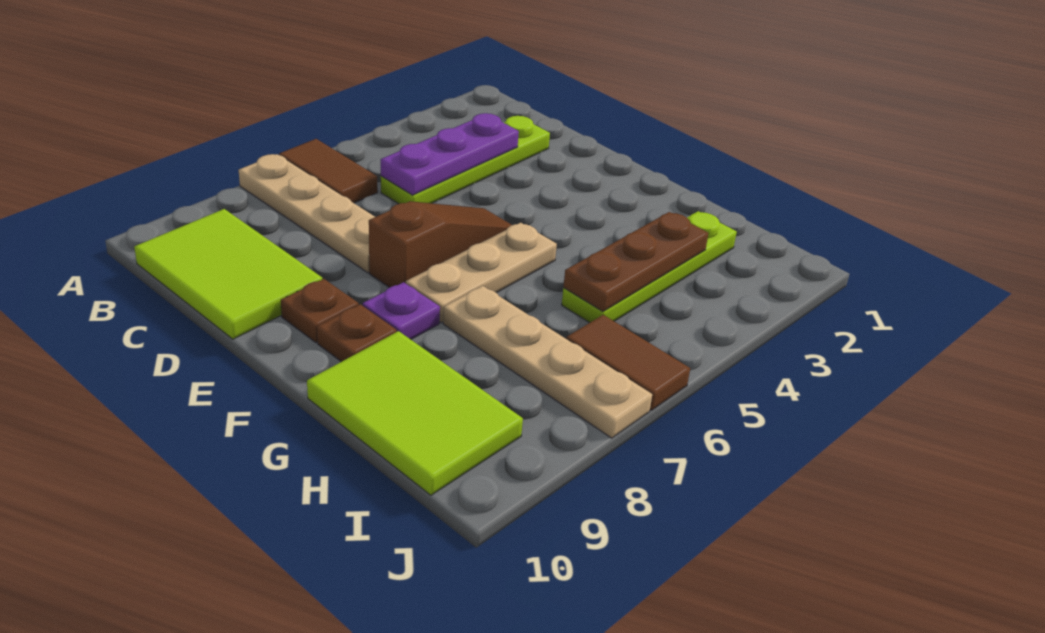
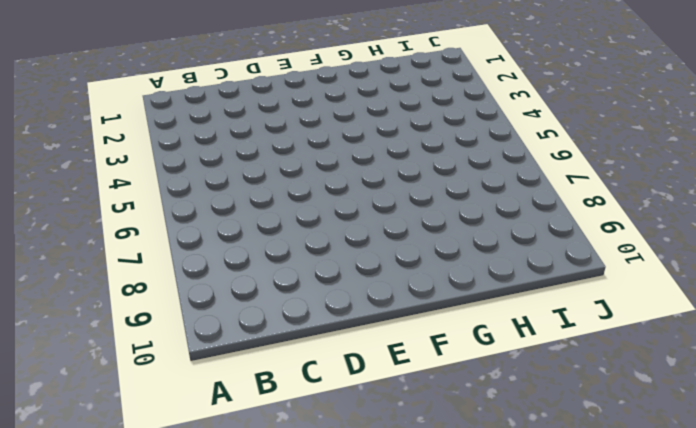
none -> brown 1x2 tile [279,139,378,203]
none -> tan 1x4 plate [239,154,375,273]
none -> lime 2x3 tile [134,209,322,339]

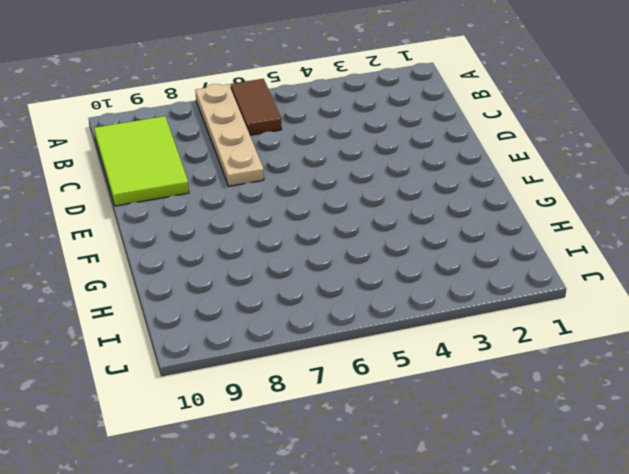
none -> lime 1x4 plate [381,116,550,204]
none -> brown 1x3 slope [369,201,512,288]
none -> brown 1x1 plate [281,279,359,343]

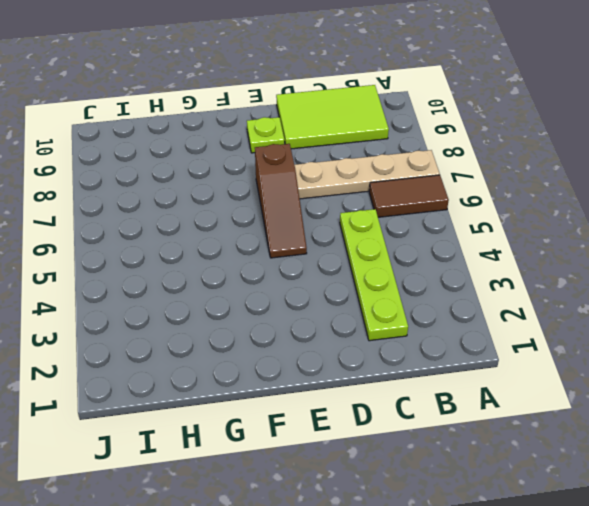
lime 1x1 plate [247,117,284,153] -> brown 1x1 plate [281,279,359,343]
none -> tan 1x3 plate [406,223,557,323]
none -> purple 1x1 plate [363,282,440,339]
none -> brown 1x1 plate [317,304,397,362]

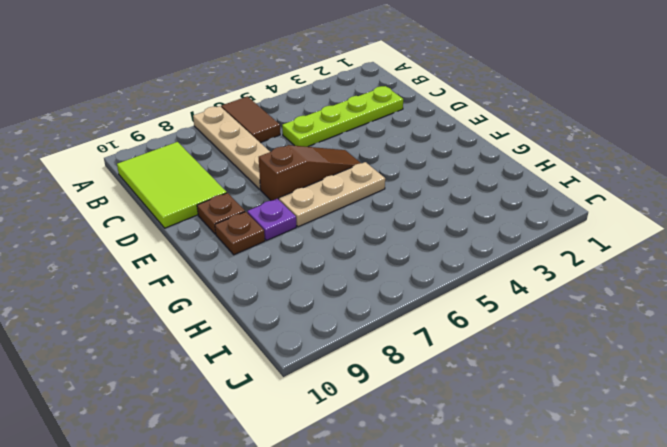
none -> tan 1x4 plate [443,286,652,438]
none -> lime 2x3 tile [307,331,523,495]
none -> lime 1x4 plate [562,211,737,323]

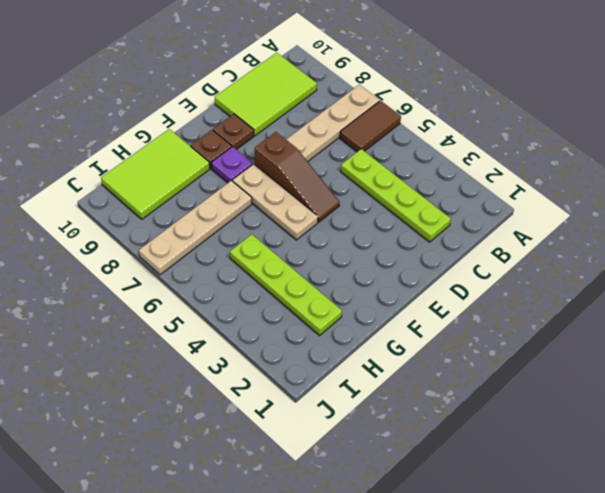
none -> brown 1x2 tile [566,315,690,410]
none -> purple 1x3 plate [381,113,519,195]
none -> brown 1x3 plate [563,212,708,311]

